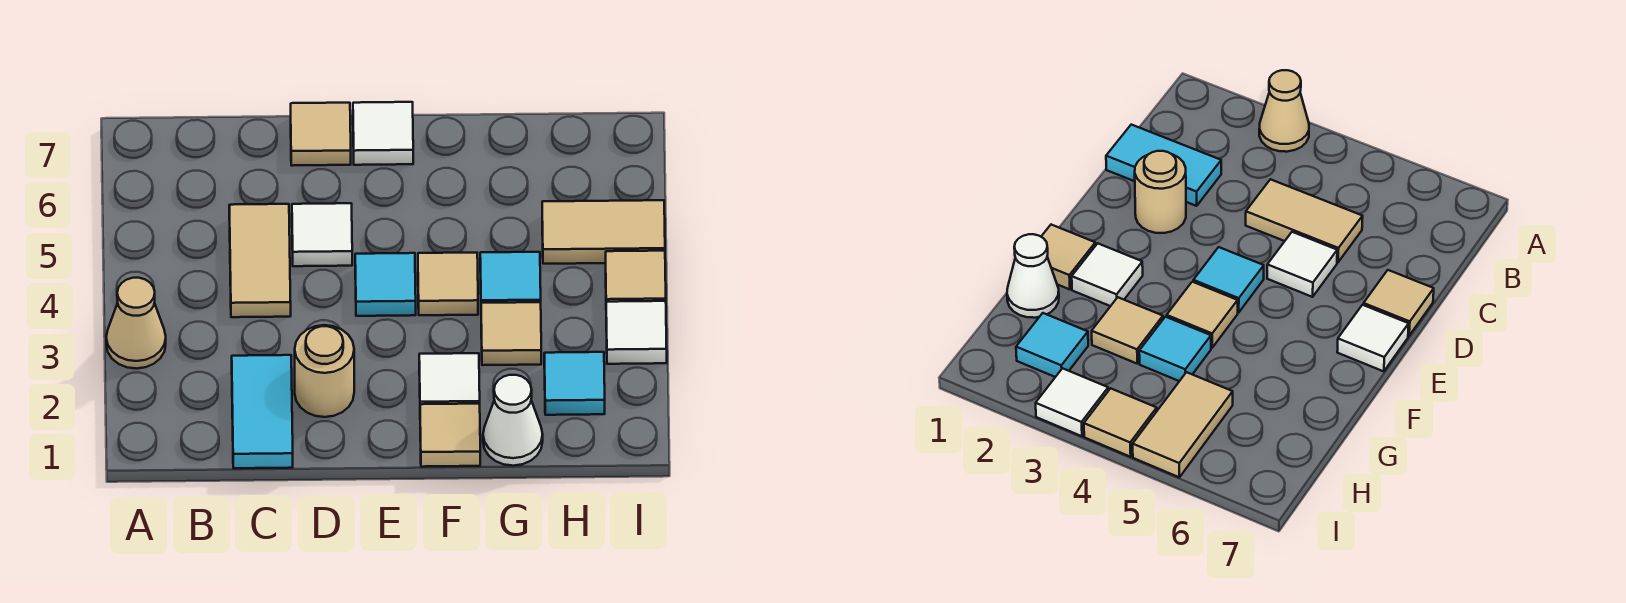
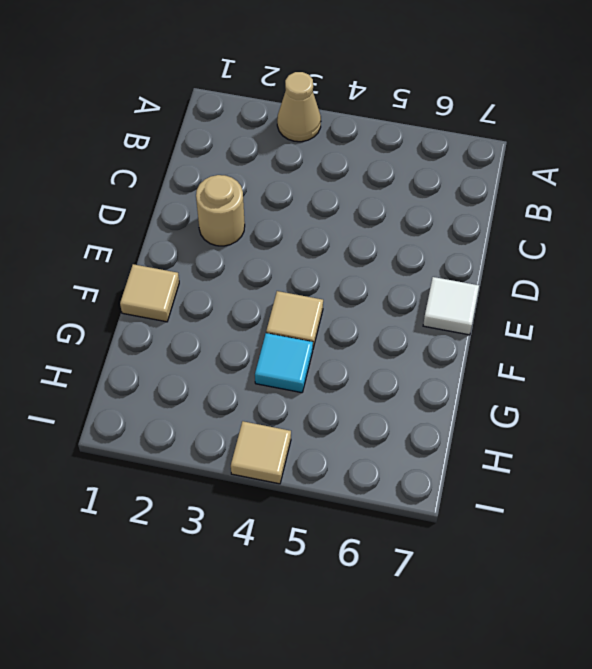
none -> cyan 1x2 tile [232,355,293,468]
none -> tan 1x2 tile [229,204,291,317]
none -> white 1x1 tile [292,203,352,266]

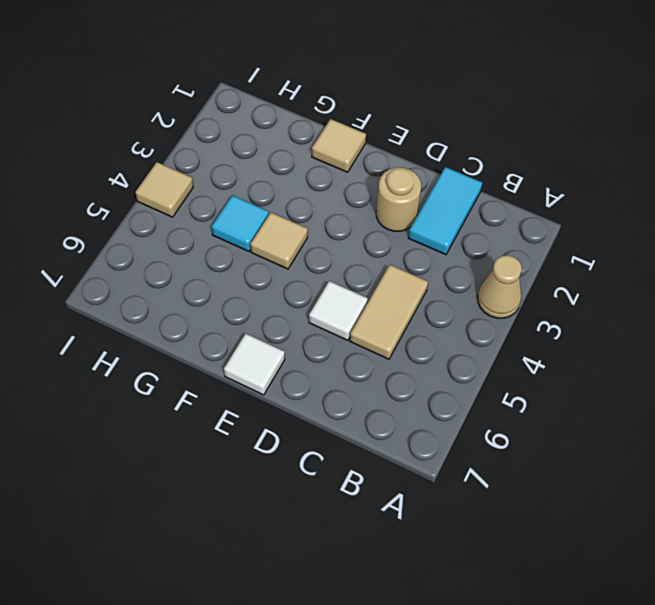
none -> tan 1x1 tile [291,103,351,166]
none -> cyan 1x1 tile [355,253,416,316]
none -> white 1x1 tile [419,353,480,404]

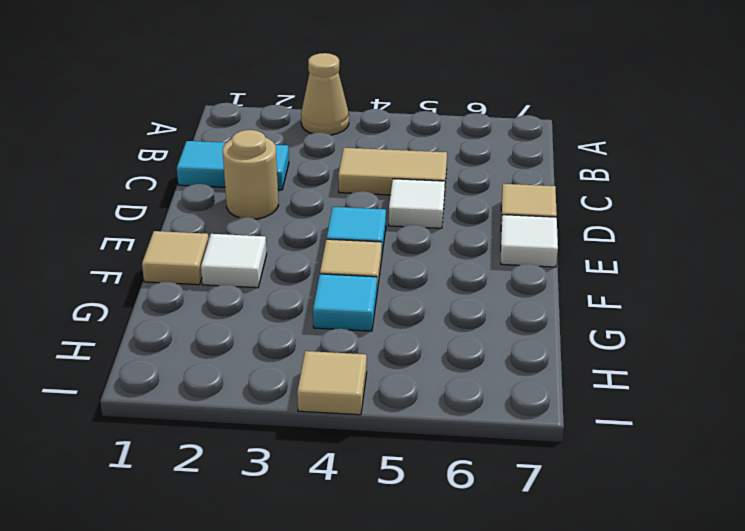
none -> white 1x1 cone [483,375,543,466]
none -> tan 1x1 tile [481,302,541,365]
none -> cyan 1x1 tile [544,352,605,415]

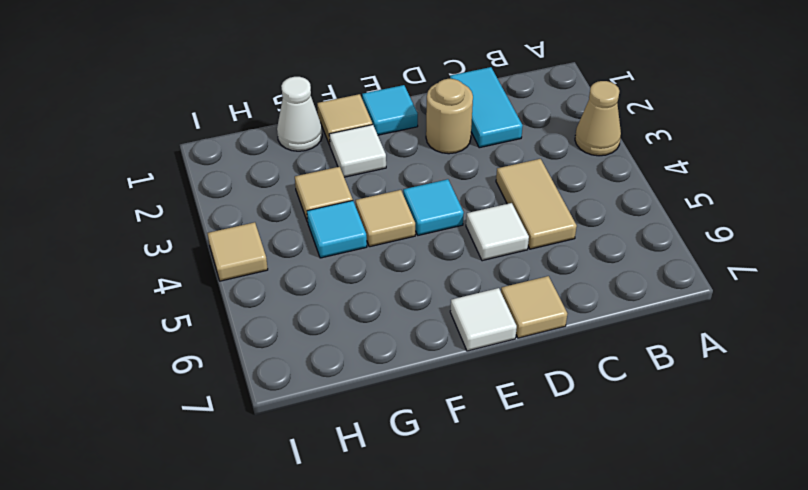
cyan 1x1 tile [362,85,418,135] -> cyan 1x1 tile moved to [544,352,605,415]
none -> tan 1x2 tile [542,200,665,264]
none -> white 1x1 tile [606,301,667,364]

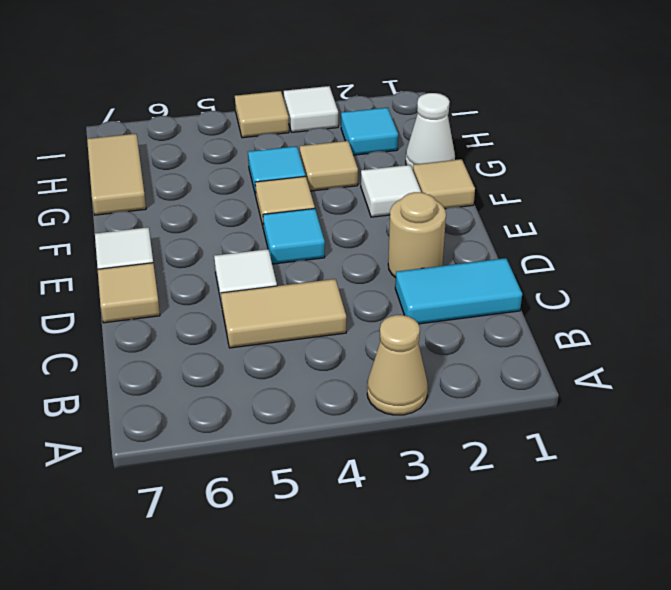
tan 1x2 tile [87,134,146,215] -> tan 1x2 tile moved to [542,200,665,264]

